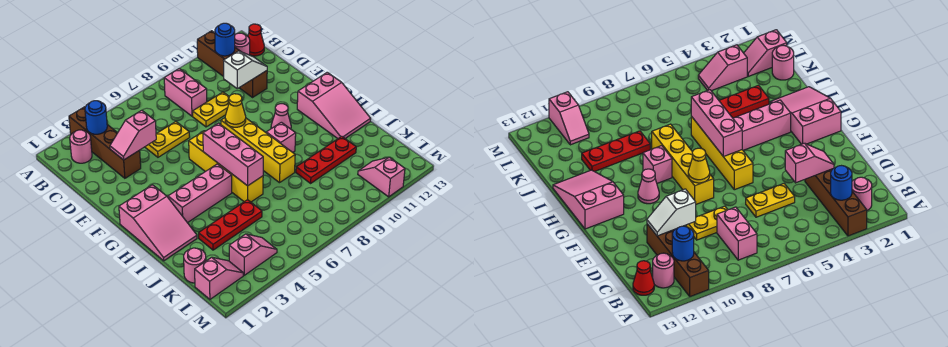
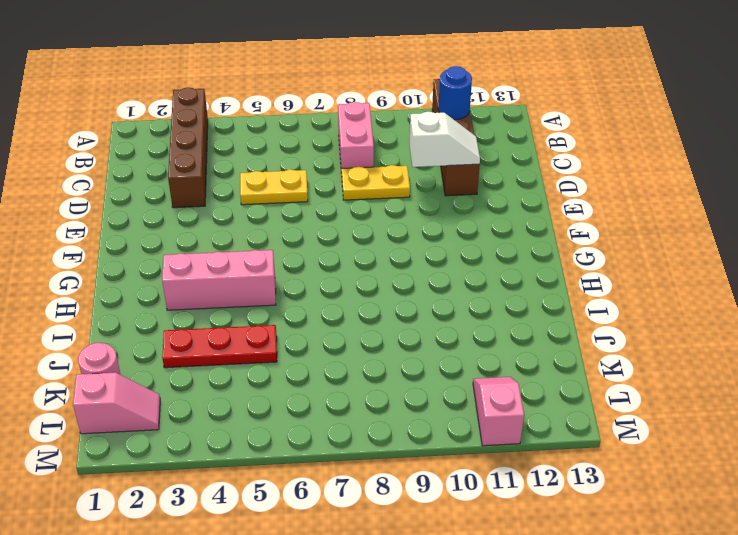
none -> pink 1x1 round brick [70,130,92,163]
none -> pink 1x1 round brick [235,33,250,55]
none -> red 1x1 cone [248,24,264,56]

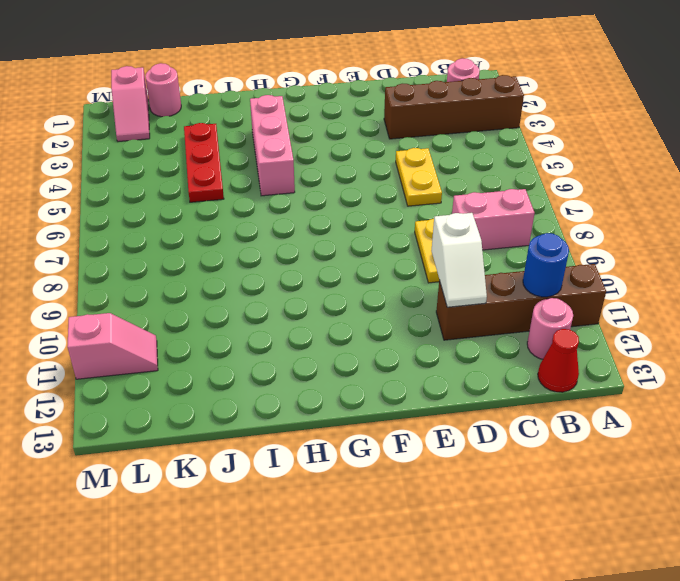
none -> yellow 1x4 brick [189,131,263,202]
none -> yellow 1x4 brick [221,118,295,183]
none -> pink 2x3 slope [119,185,197,261]

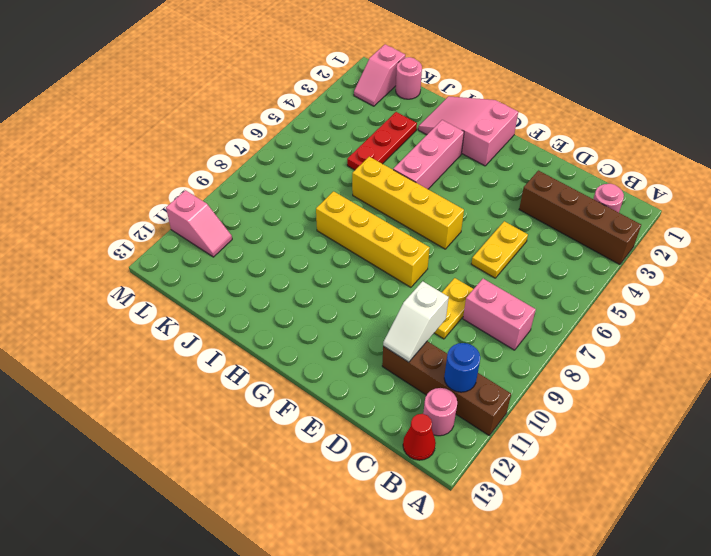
none -> pink 1x1 cone [271,104,291,129]
none -> pink 2x3 slope [297,72,371,138]
none -> pink 1x1 brick [266,122,296,152]

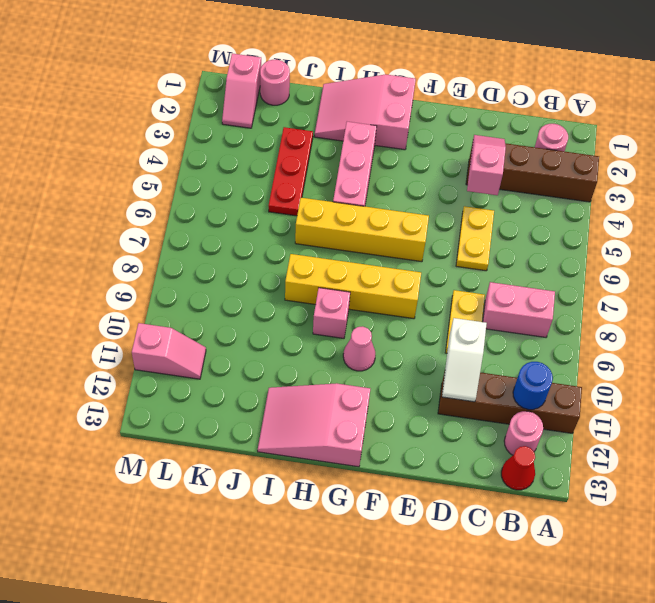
none -> red 1x3 plate [296,136,356,183]
none -> pink 1x2 slope [229,234,277,275]
none -> blue 1x1 round brick [85,101,107,134]

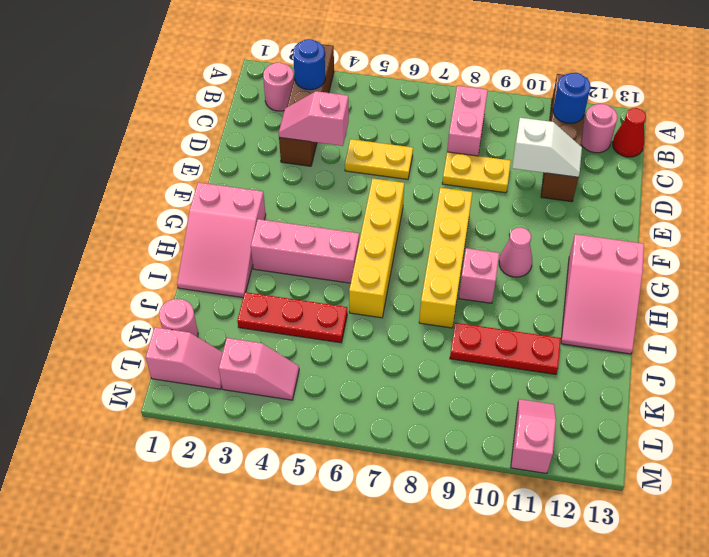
none -> yellow 1x1 cone [225,94,246,127]
none -> pink 1x3 brick [203,123,263,186]

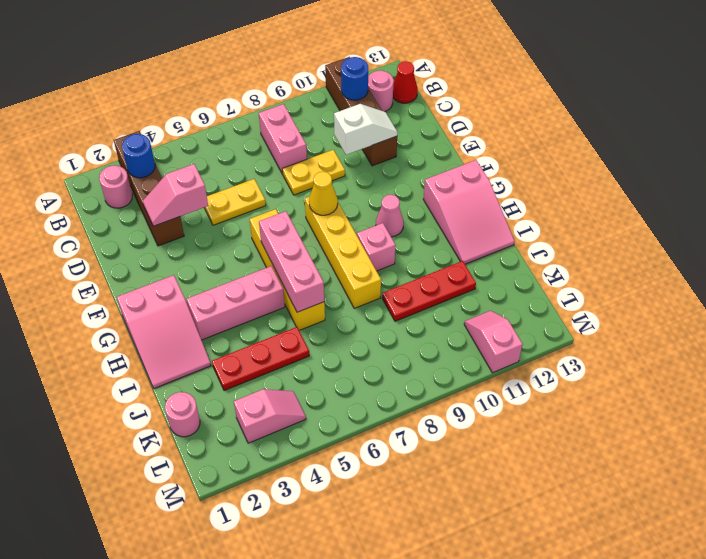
none -> pink 1x2 slope [195,257,243,299]

